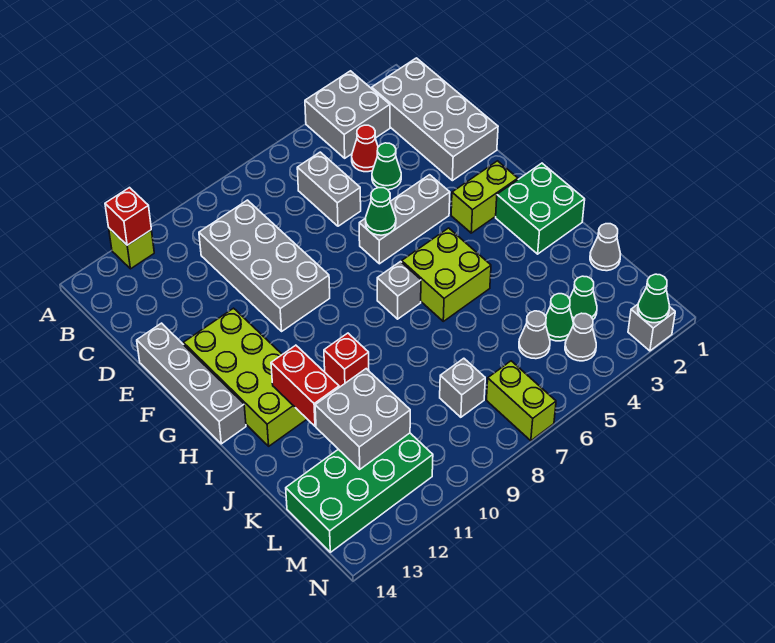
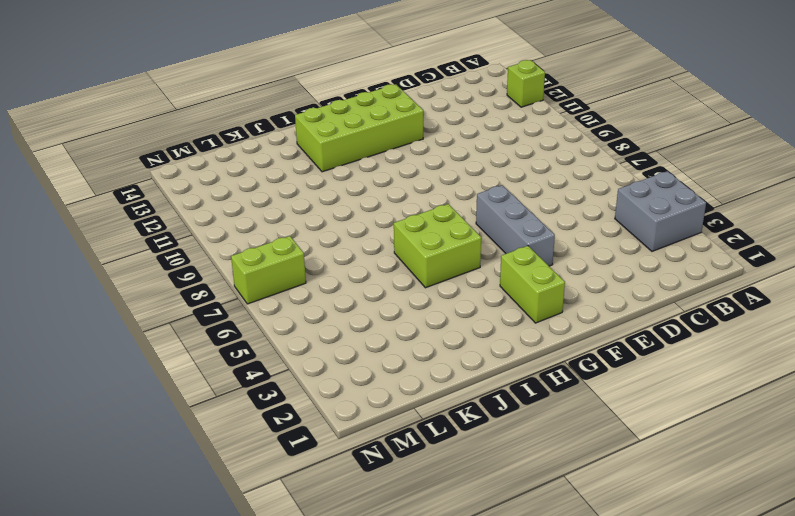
none -> grey 2x4 brick [372,58,498,181]
none -> red 1x1 cone [352,125,378,172]
none -> grey 1x2 brick [297,152,361,226]

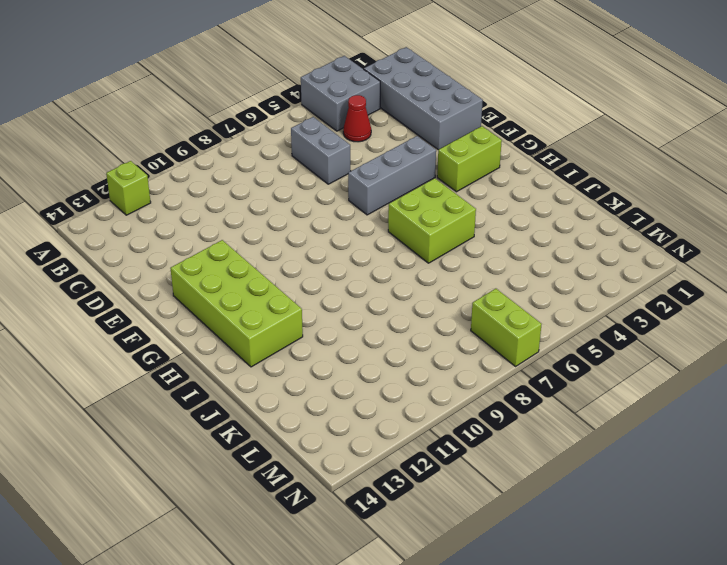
none -> grey 2x4 brick [199,200,330,331]
none -> green 1x1 cone [372,143,401,190]
none -> grey 1x4 brick [137,323,246,444]

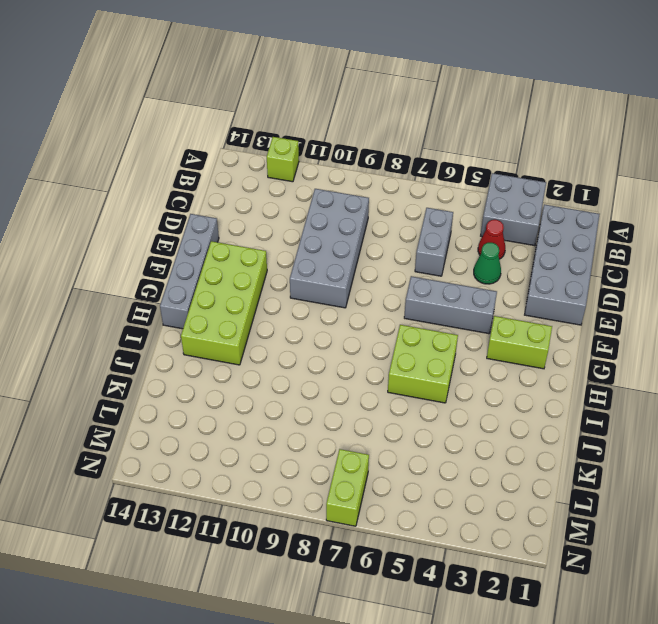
none -> green 2x2 brick [496,163,585,254]
none -> grey 1x1 brick [377,262,421,319]
none -> red 1x1 brick [324,333,369,387]

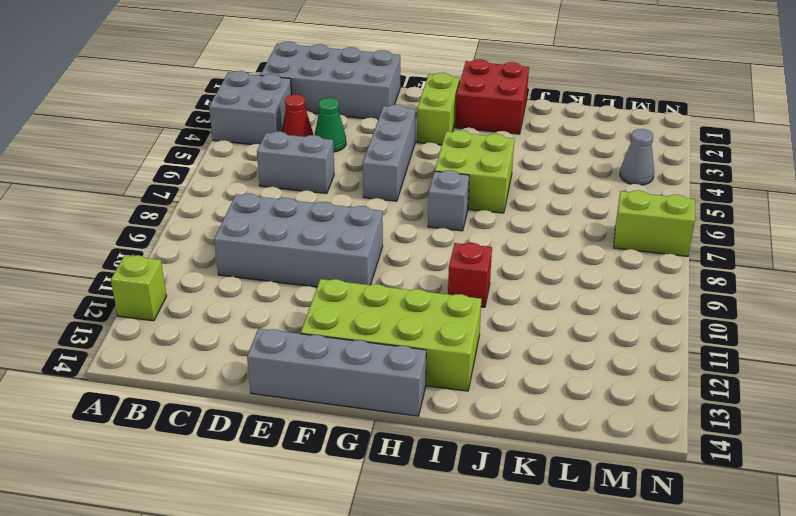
red 2x2 brick [455,59,529,134] -> green 2x2 brick [496,163,585,254]
none -> grey 1x1 cone [590,224,620,271]
none -> green 1x1 cone [569,276,597,322]
none -> green 1x1 cone [546,294,573,341]

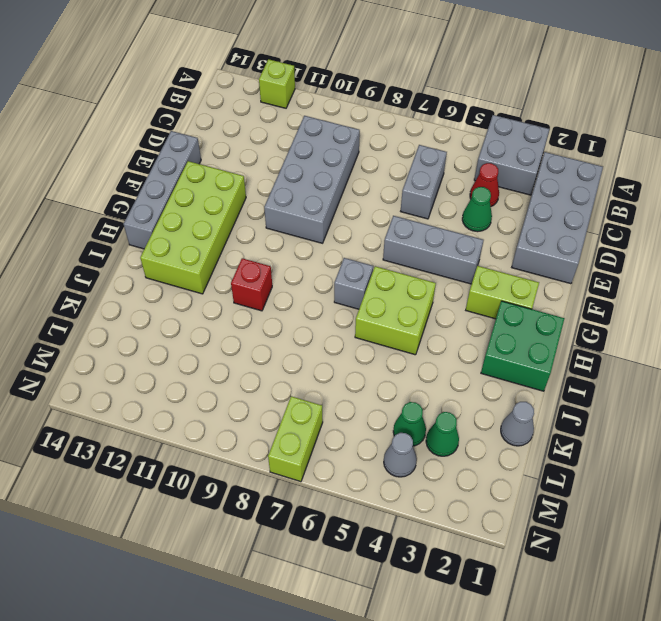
none -> grey 1x1 cone [519,311,550,359]
none -> grey 1x1 brick [440,358,485,417]
none -> green 2x4 brick [286,433,433,552]

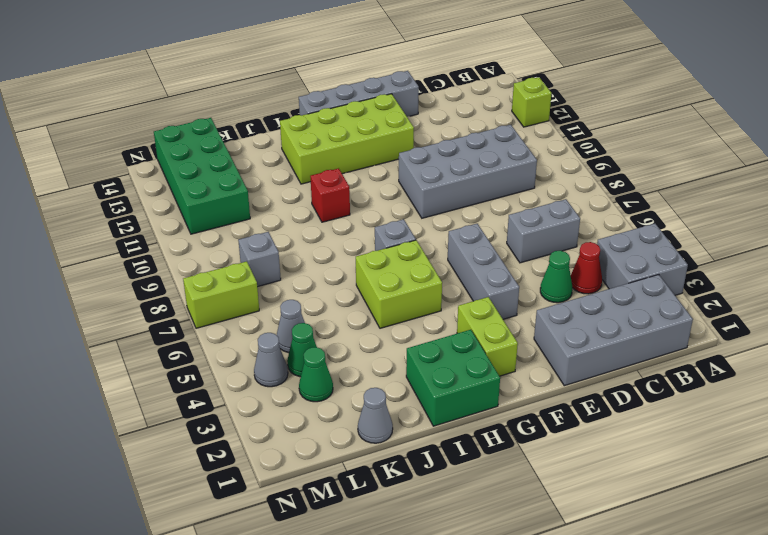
none -> grey 1x1 brick [628,304,675,351]
none -> red 1x1 brick [105,188,151,245]
none -> green 1x1 cone [366,188,396,235]

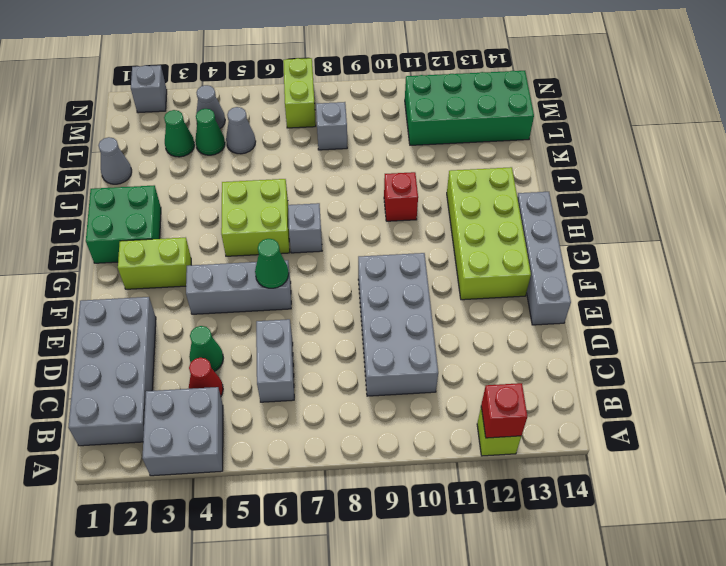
none -> red 1x2 brick [271,345,339,426]
none -> grey 2x2 brick [315,369,410,469]
none -> green 1x1 cone [638,274,669,323]

